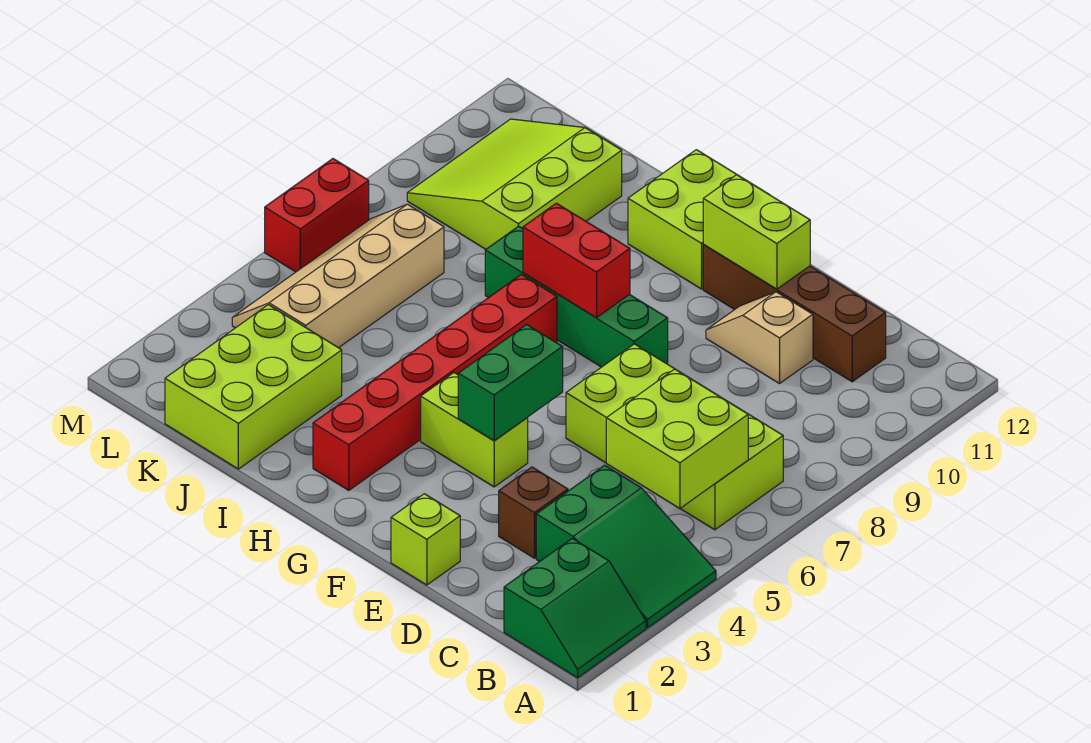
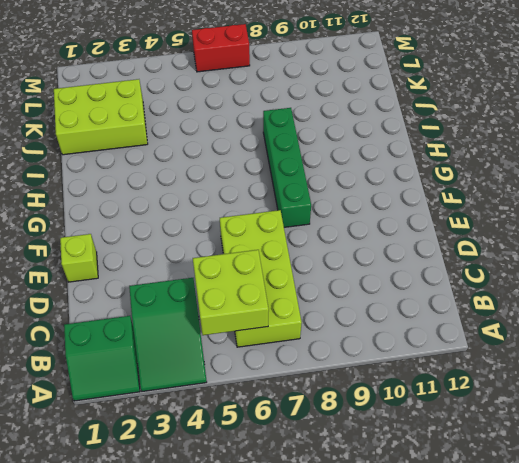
none -> brown 1x4 brick [703,244,886,382]
none -> brown 1x1 brick [499,467,568,558]
none -> tan 1x2 slope [706,292,813,384]

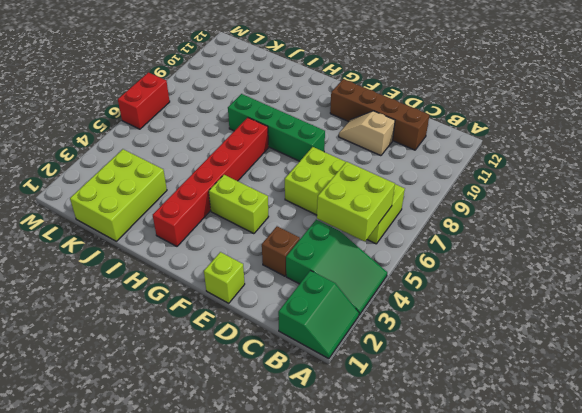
none -> lime 2x2 brick [628,150,750,289]
none -> lime 3x3 slope [407,119,622,249]
none -> tan 2x4 slope [232,204,444,348]

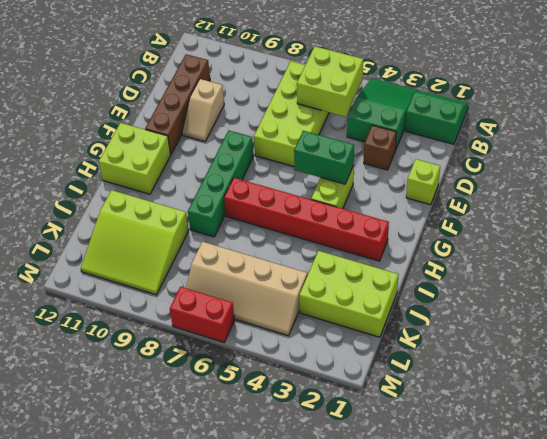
none -> lime 1x2 brick [703,175,810,289]
none -> red 1x2 brick [523,203,630,318]

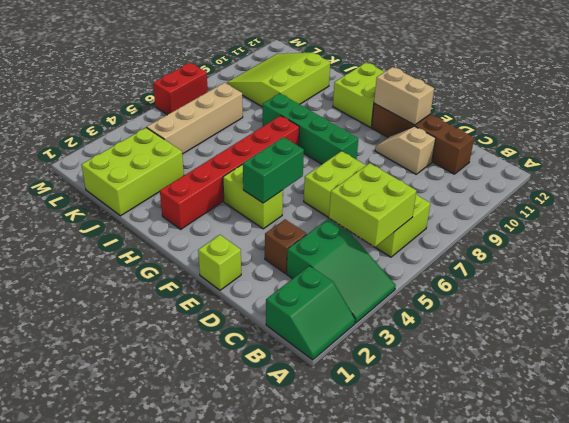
tan 1x2 brick [374,67,434,125] -> lime 1x2 brick [703,175,810,289]
none -> red 1x2 brick [523,203,630,318]

